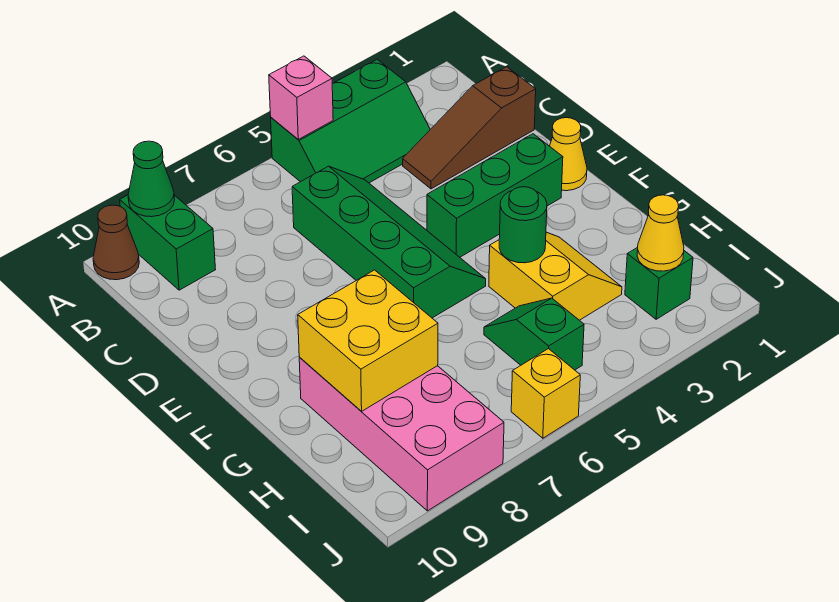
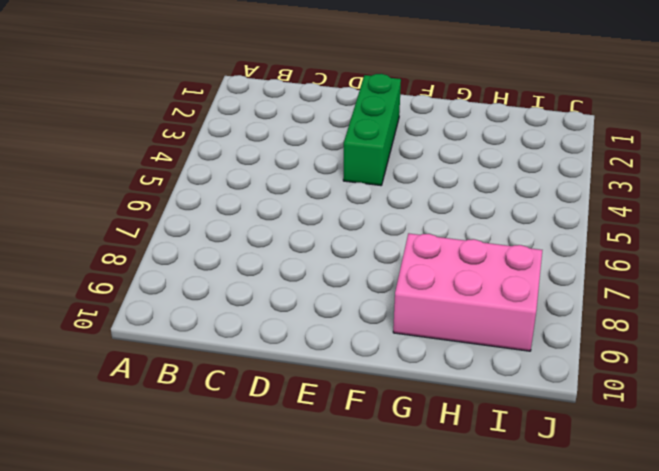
pink 2x3 brick [393,233,542,351] -> pink 2x4 brick [299,358,504,511]
none -> green 2x3 slope [271,60,430,183]
none -> green 1x2 brick [120,195,216,290]
none -> brown 1x1 cone [93,205,139,280]

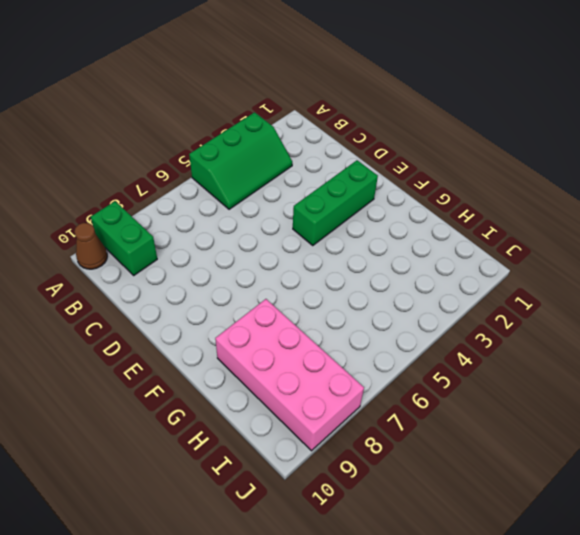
none -> brown 1x3 slope [403,67,536,189]
none -> green 2x4 slope [292,166,486,318]
none -> yellow 1x1 cone [550,118,587,191]

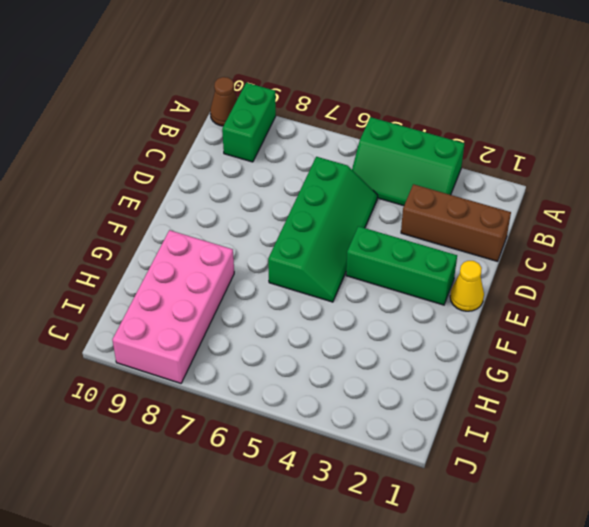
brown 1x3 brick [401,184,511,261] -> brown 1x3 slope [403,67,536,189]
none -> yellow 2x2 slope [489,232,622,320]
none -> green 1x2 slope [484,298,584,370]
none -> green 1x1 brick [625,247,693,319]

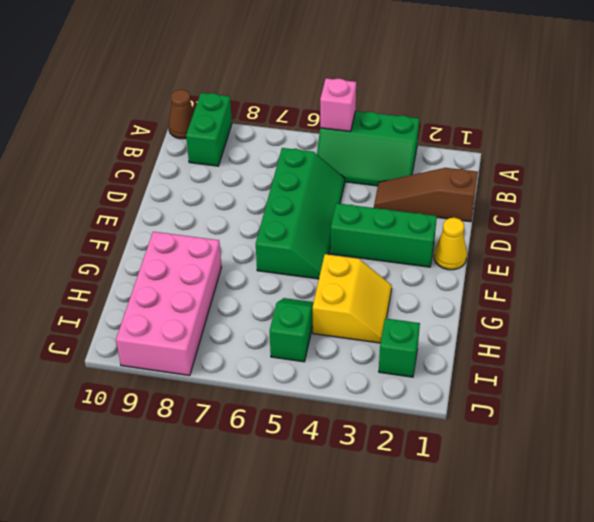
none -> yellow 1x1 brick [511,349,580,438]
none -> green 1x1 cone [128,141,175,217]
none -> green 1x1 round brick [499,187,547,263]

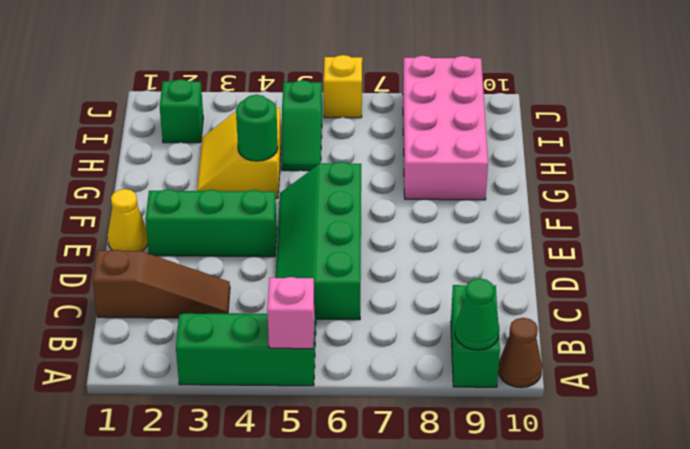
none -> yellow 2x2 brick [298,270,438,411]
none -> yellow 1x1 cone [637,195,684,271]

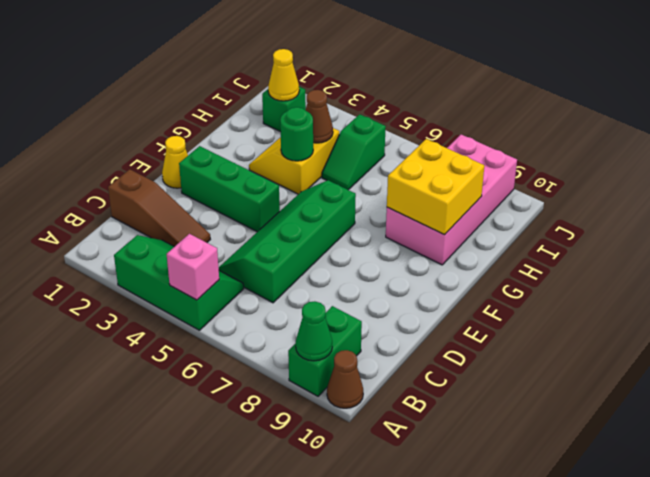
brown 1x1 cone [306,90,333,143] -> none
none -> yellow 1x1 brick [511,349,580,438]

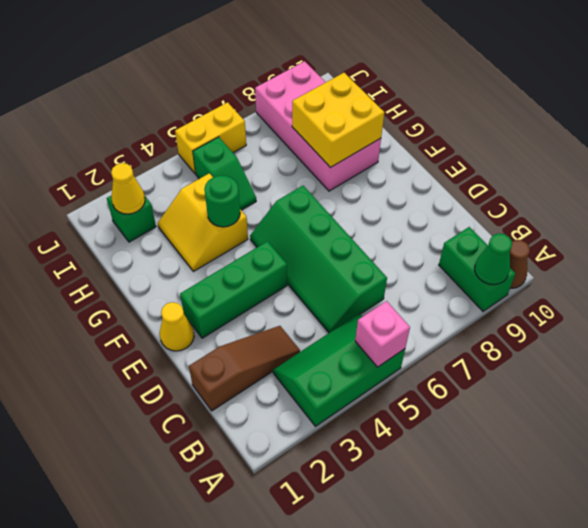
yellow 1x2 brick [175,102,246,174] -> yellow 1x1 brick [511,349,580,438]

